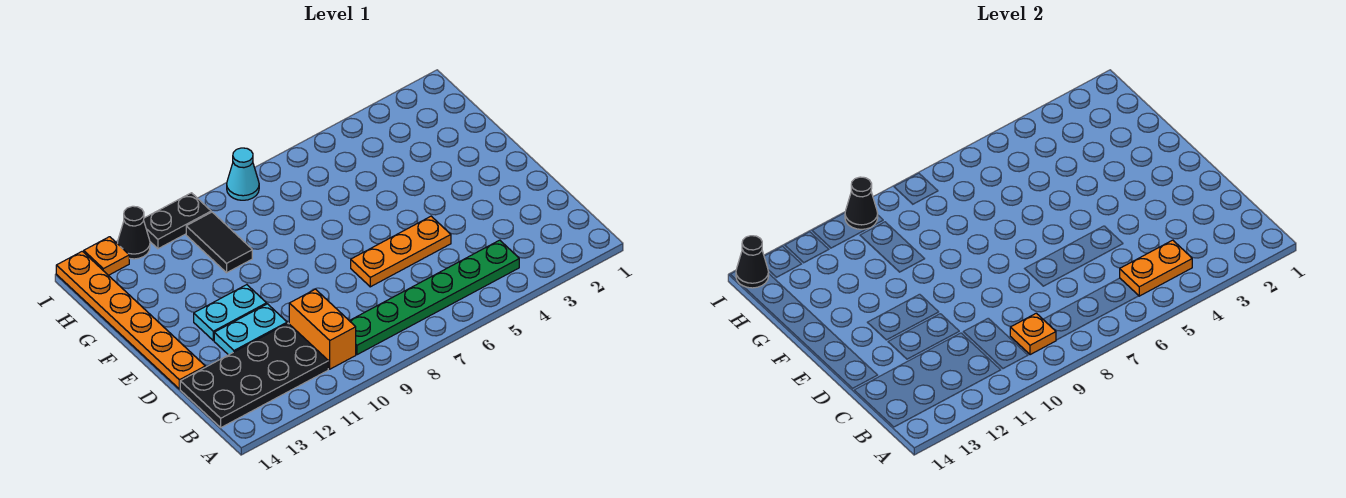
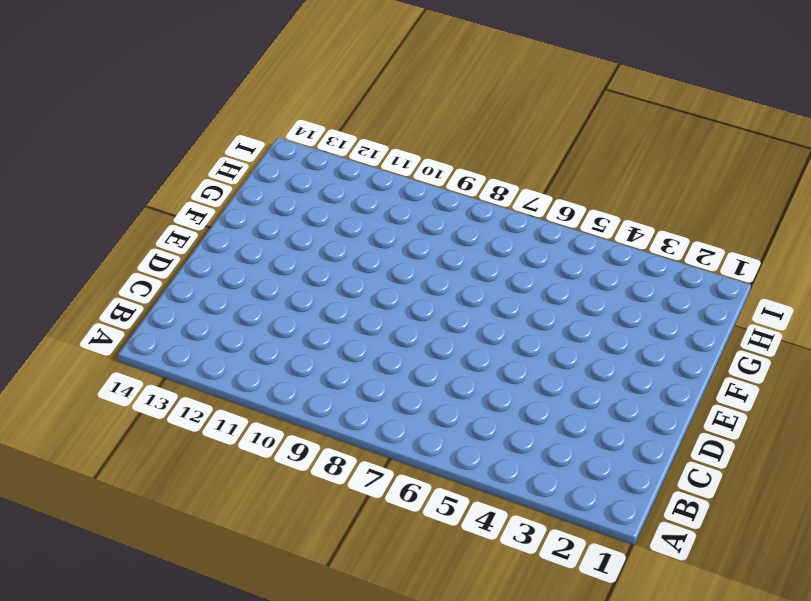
none -> green 1x6 plate [350,240,519,355]
none -> orange 1x2 brick [289,289,356,369]
none -> black 2x4 plate [180,323,328,427]

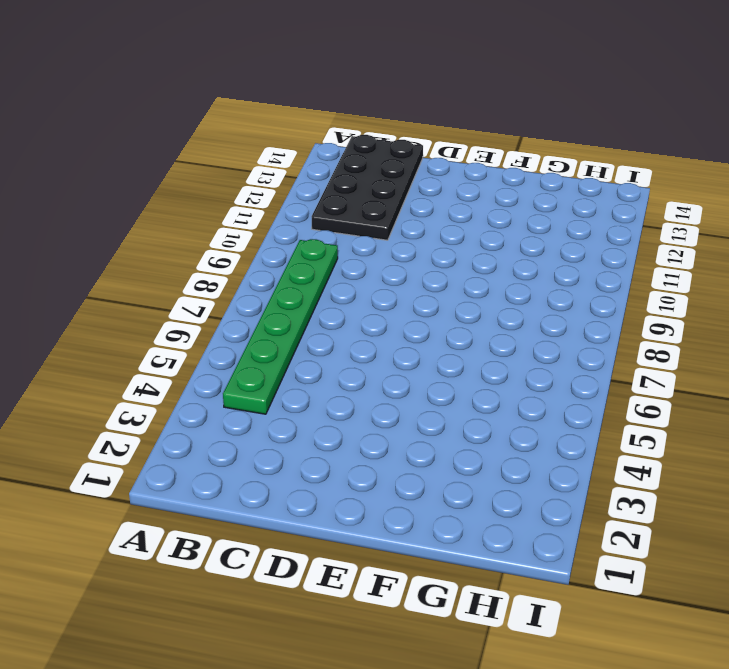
none -> orange 1x2 brick [289,289,356,369]
none -> orange 1x3 plate [351,216,451,287]
none -> cyan 1x2 plate [214,304,287,355]

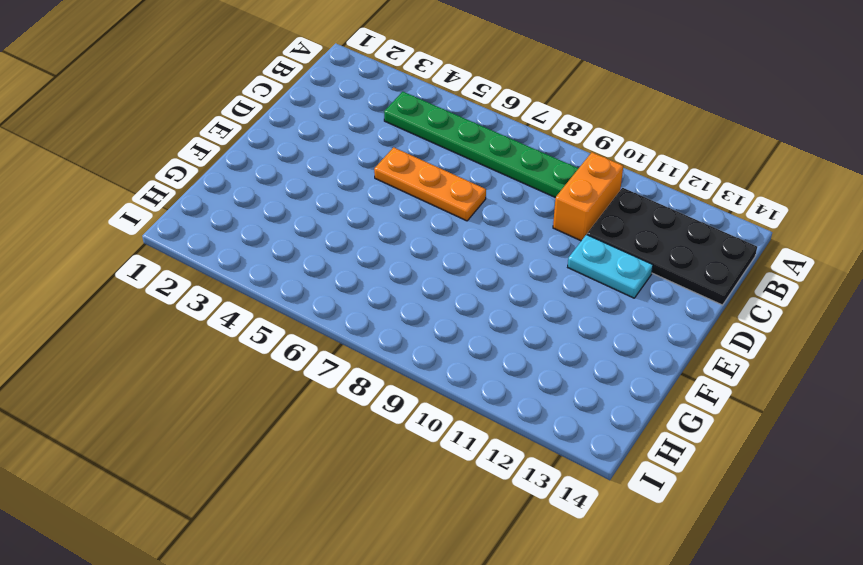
none -> orange 1x6 plate [56,251,205,389]
none -> cyan 1x2 plate [194,285,267,340]
none -> black 1x2 tile [186,212,252,273]

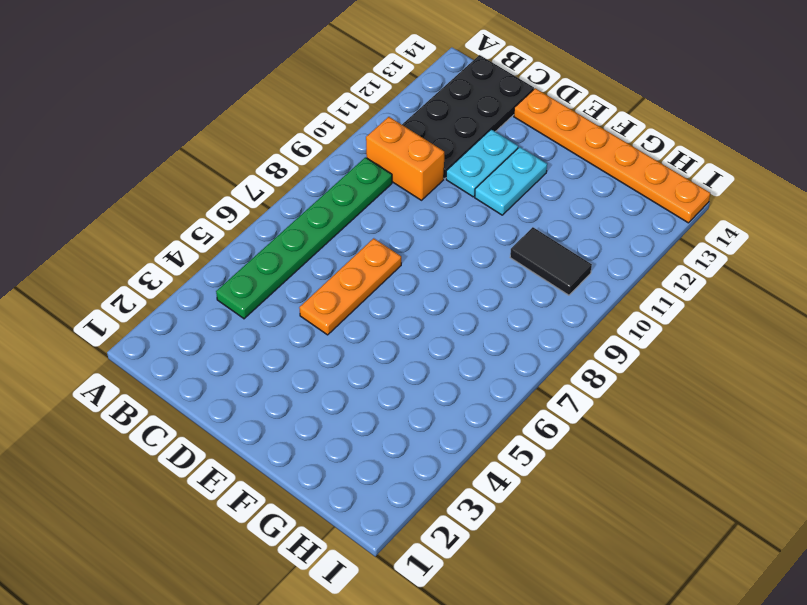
none -> cyan 1x1 cone [227,148,259,200]
none -> black 1x2 plate [144,193,211,249]
none -> black 1x1 cone [118,206,150,259]

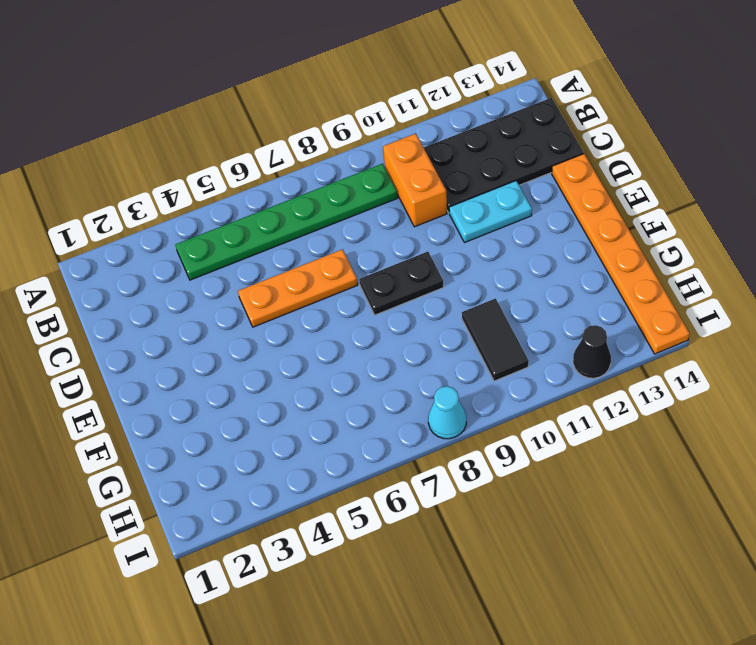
black 1x2 plate [359,252,444,315] -> black 1x2 plate moved to [144,193,211,249]
none -> cyan 1x2 plate [194,285,267,340]
none -> orange 1x1 plate [84,237,129,275]
none -> orange 1x2 plate [1120,240,1192,296]

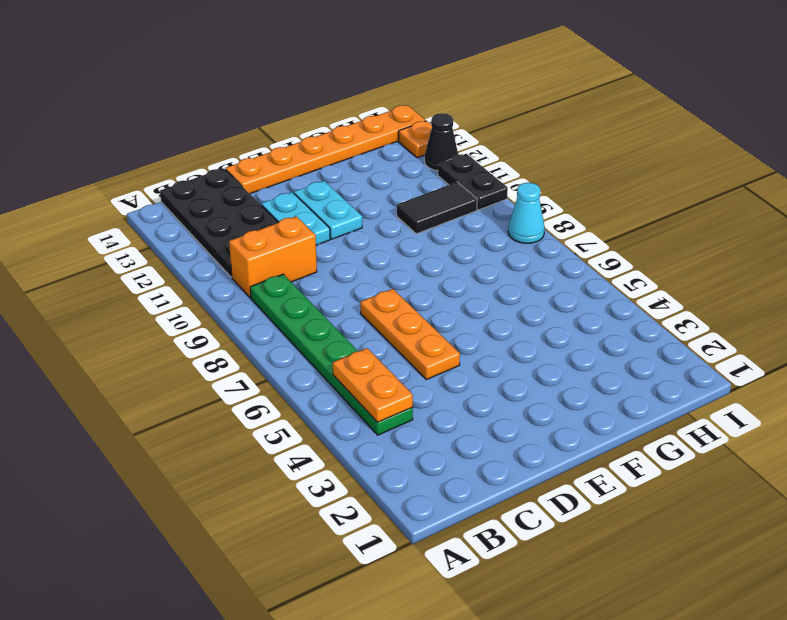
none -> orange 1x1 plate [1010,313,1056,355]
none -> black 1x1 cone [845,177,878,229]
none -> black 1x1 cone [736,236,769,288]

